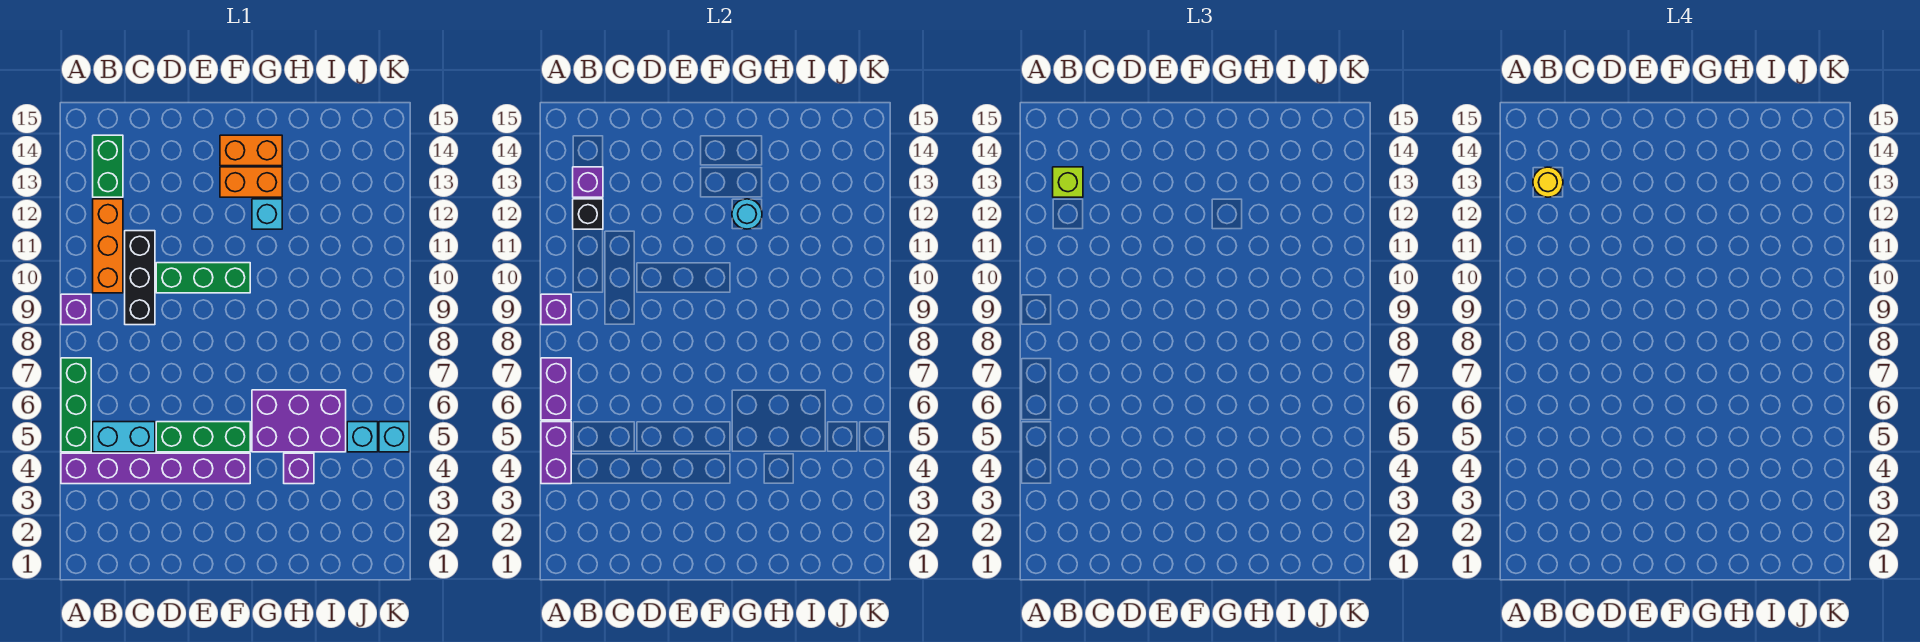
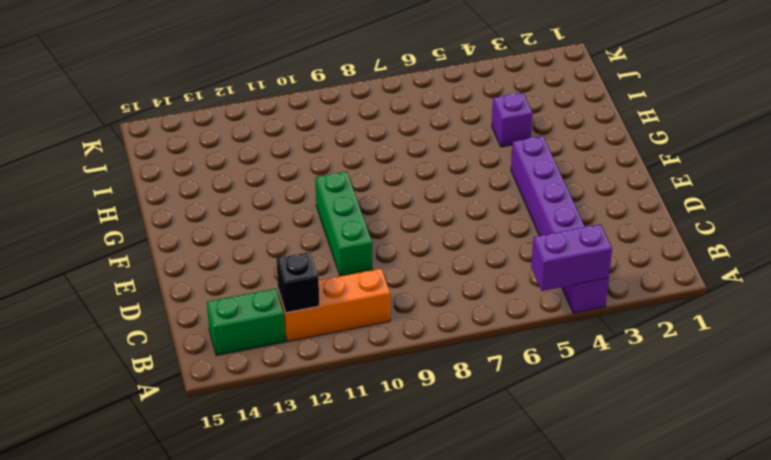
none -> green 1x3 brick [61,358,91,452]
none -> purple 1x1 brick [61,294,91,325]
none -> cyan 1x2 brick [93,422,155,452]

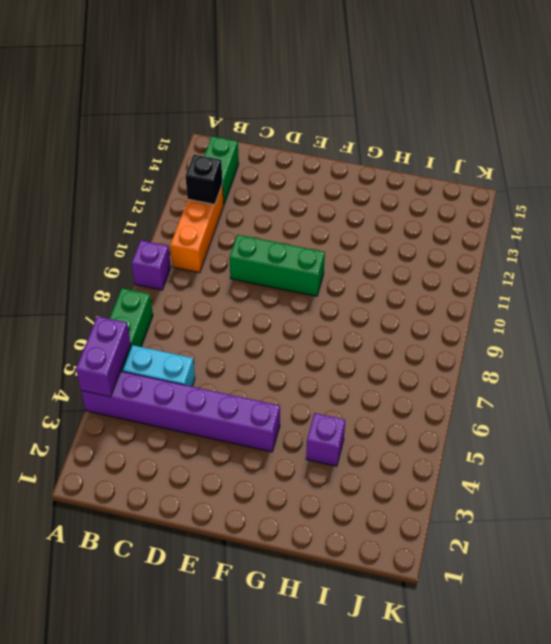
none -> black 1x3 brick [125,231,155,325]
none -> green 1x3 brick [156,422,250,452]
none -> orange 1x2 brick [220,167,282,197]

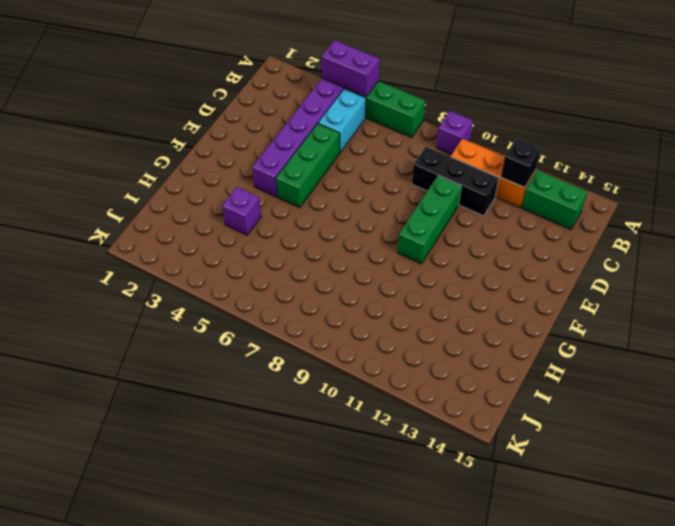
none -> orange 1x2 brick [220,167,282,197]
none -> orange 1x2 brick [220,135,282,166]
none -> purple 2x3 brick [252,390,346,452]

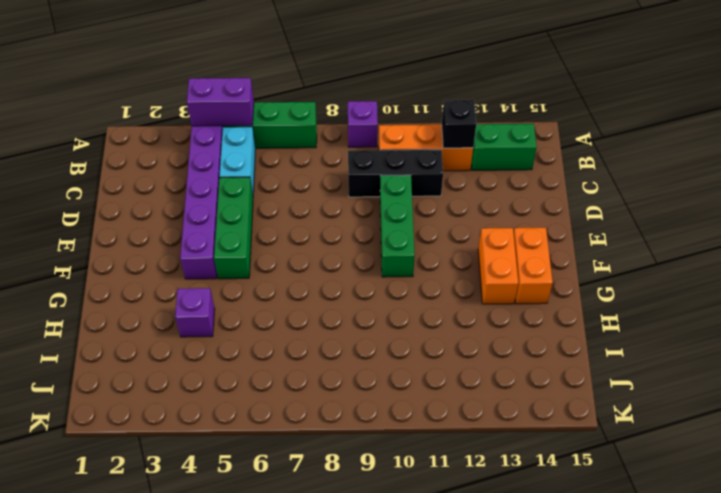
none -> purple 2x3 brick [252,390,346,452]
none -> cyan 1x1 brick [252,199,282,229]
none -> cyan 1x1 brick [347,422,378,452]

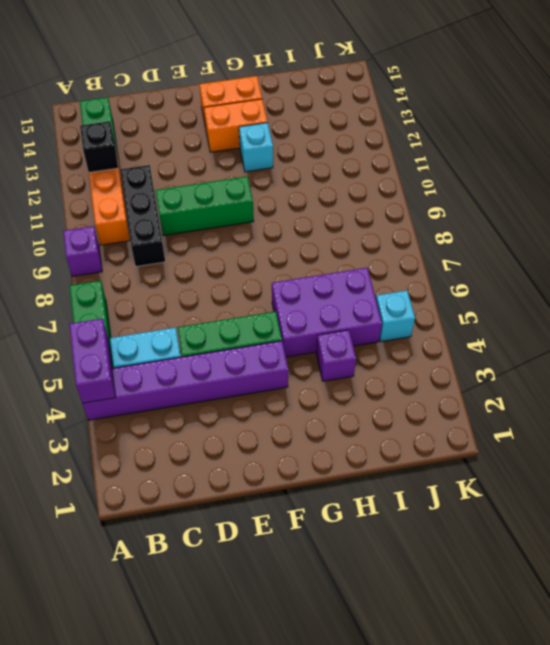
none -> cyan 1x1 brick [379,422,409,452]
none -> purple 1x2 brick [541,358,571,420]
none -> purple 1x1 brick [541,294,571,325]

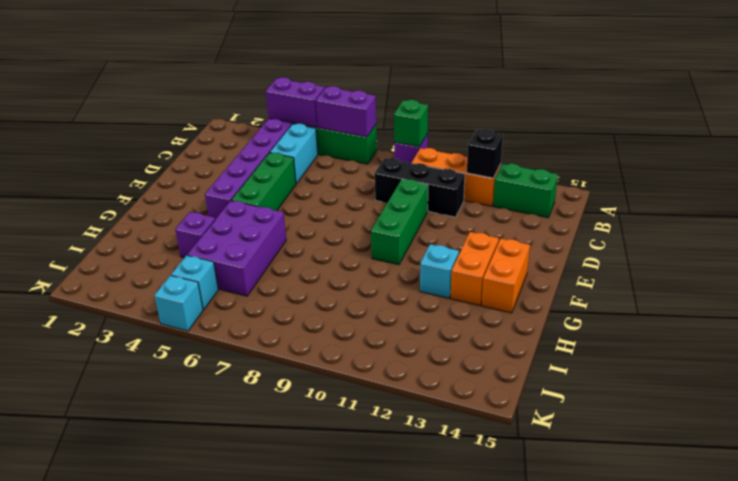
green 1x1 brick [394,100,428,147] -> purple 1x1 brick [541,294,571,325]
none -> purple 1x1 brick [573,167,603,197]
none -> cyan 1x1 round brick [732,199,762,229]
none -> lime 1x1 brick [1053,167,1083,197]

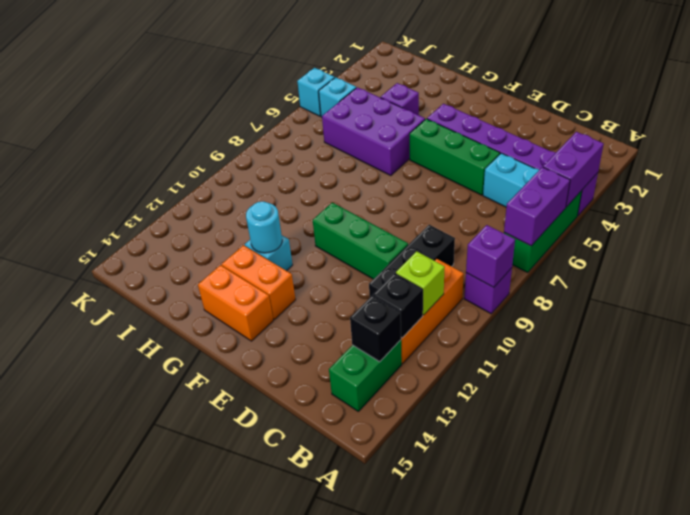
lime 1x1 brick [396,251,445,315] -> lime 1x1 brick moved to [1053,167,1083,197]
black 1x1 brick [350,295,401,362] -> purple 1x1 brick [573,167,603,197]
none -> yellow 1x1 round brick [1533,167,1563,197]

